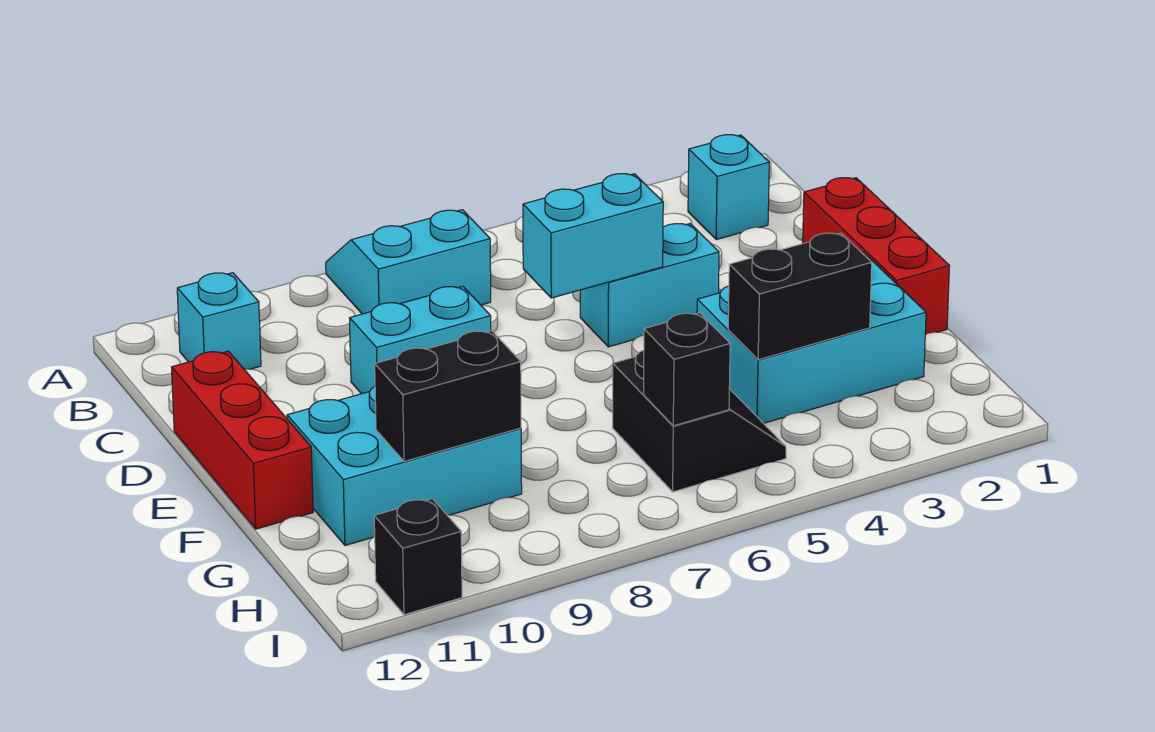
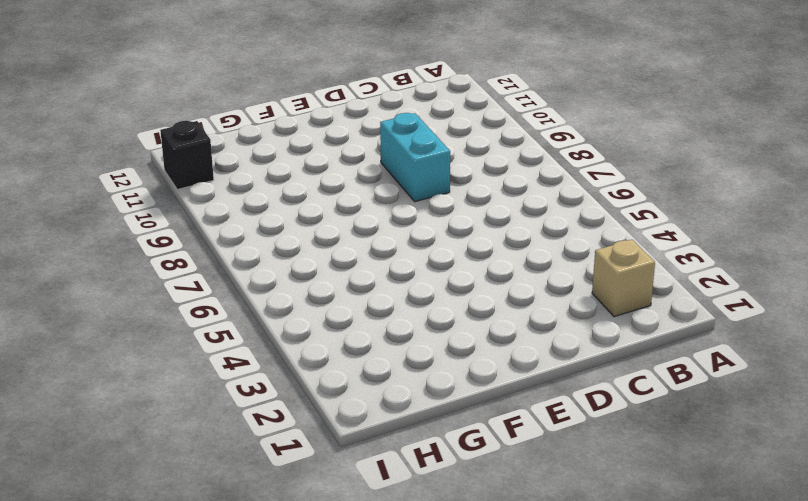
tan 1x1 brick [592,240,655,317] -> cyan 1x1 brick [688,135,769,240]
none -> cyan 2x2 slope [326,210,491,314]
none -> cyan 1x1 brick [177,273,261,369]
none -> red 1x3 brick [803,178,950,335]

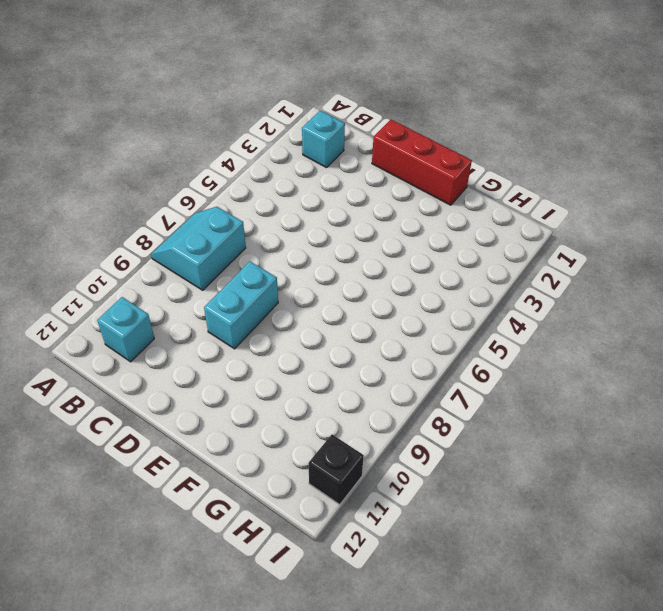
none -> cyan 1x2 brick [580,224,719,347]
none -> red 1x3 brick [172,351,313,529]
none -> cyan 2x3 brick [697,252,926,423]

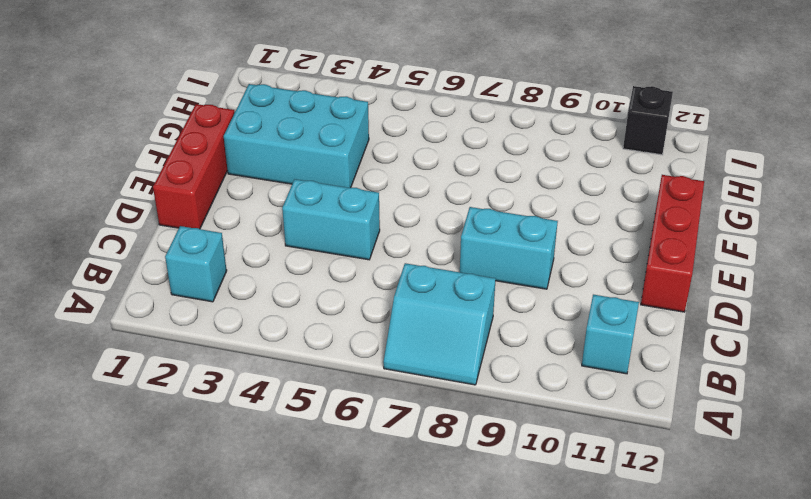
none -> cyan 2x3 brick [287,386,522,545]
none -> black 2x2 slope [613,350,786,492]
none -> cyan 1x2 brick [523,174,663,298]

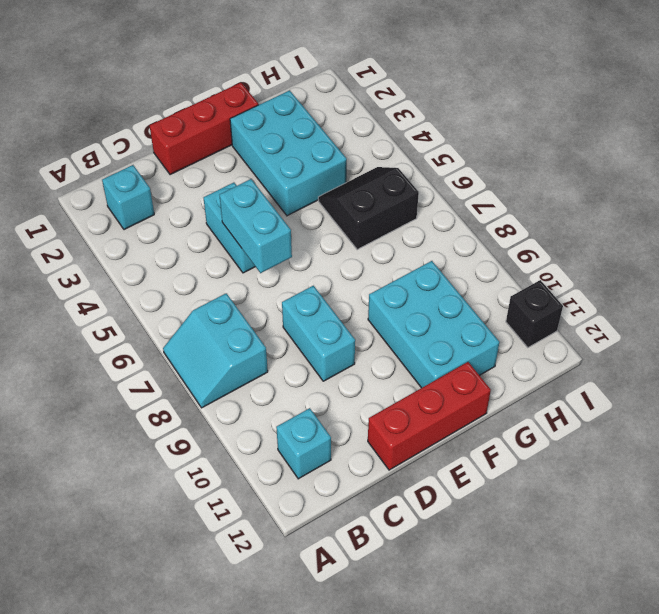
none -> black 1x2 brick [728,233,872,360]
none -> black 1x2 brick [375,331,521,461]
none -> black 1x1 brick [644,313,730,426]

